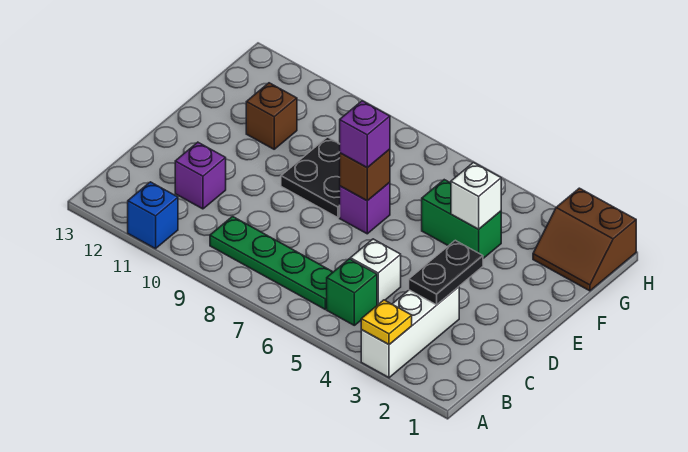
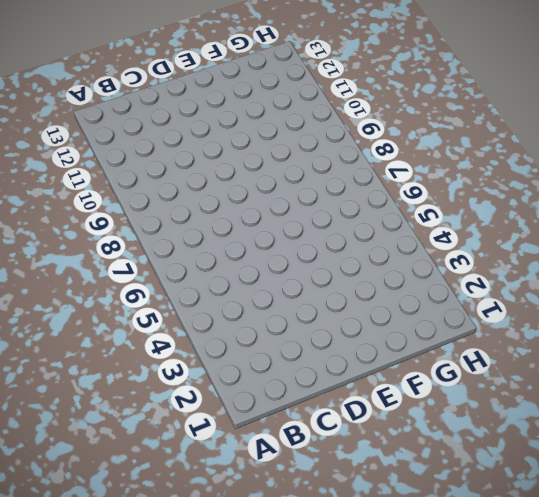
none -> white 1x3 brick [361,287,459,378]
none -> blue 1x1 brick [128,182,178,249]
none -> green 1x1 brick [327,259,377,325]

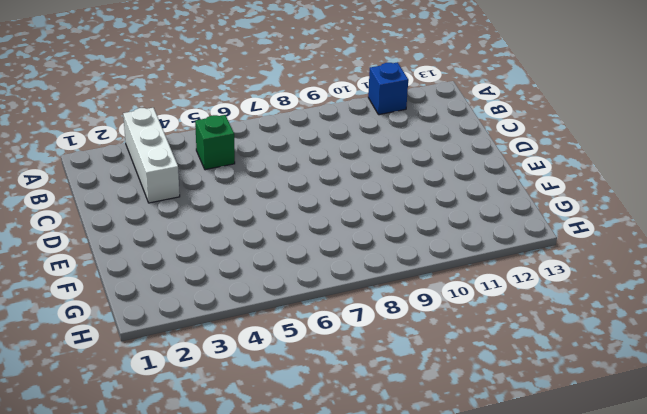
none -> green 1x4 plate [210,217,333,309]
none -> white 1x1 brick [350,239,401,305]
none -> purple 1x1 brick [175,142,226,209]

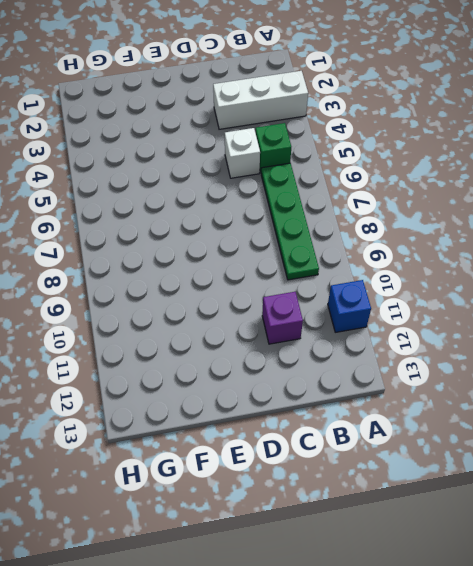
none -> purple 1x1 brick [340,182,390,234]
none -> black 2x2 plate [281,137,340,218]
none -> green 1x2 brick [422,180,501,258]

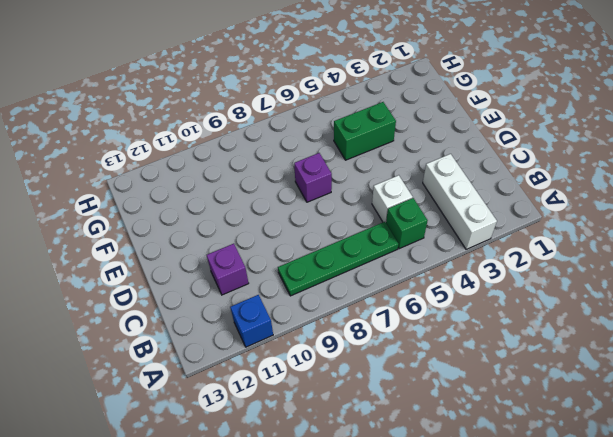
none -> black 2x2 plate [281,137,340,218]
none -> brown 1x1 brick [246,83,297,149]
none -> brown 2x2 slope [533,188,636,291]

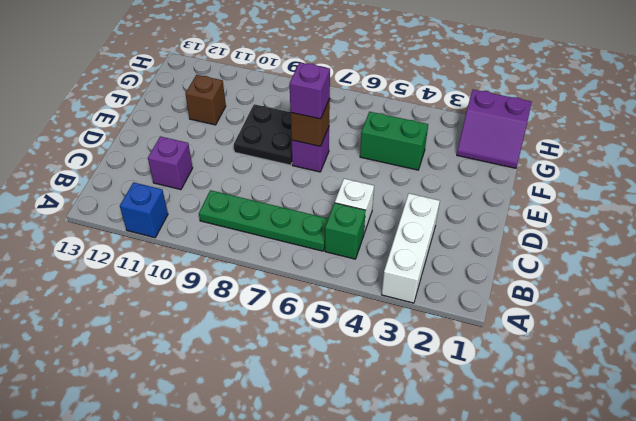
purple 2x2 slope [457,90,532,168] -> brown 2x2 slope [533,188,636,291]
none -> yellow 1x1 plate [361,300,412,345]
none -> black 1x2 plate [409,240,483,305]
none -> white 1x1 brick [451,163,501,229]

